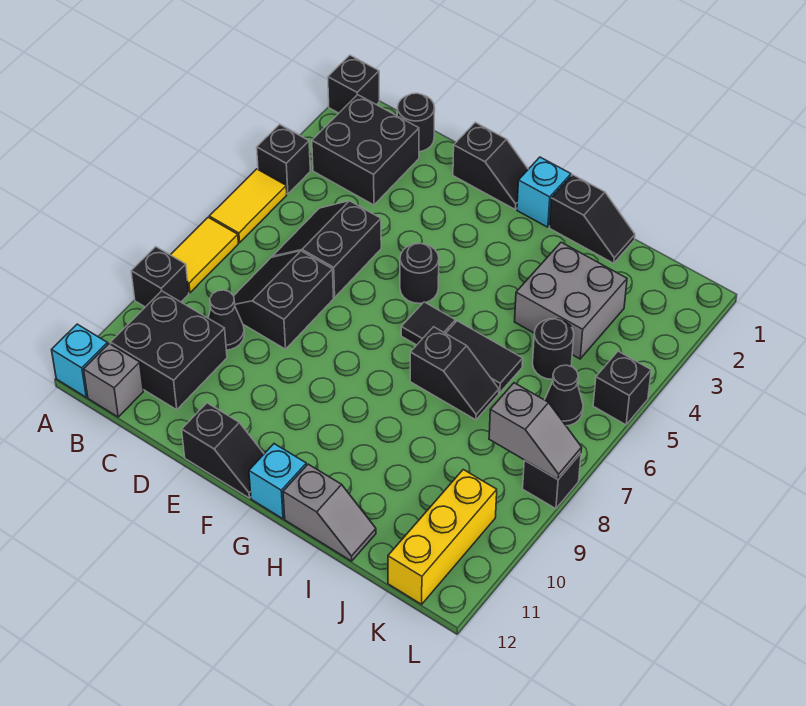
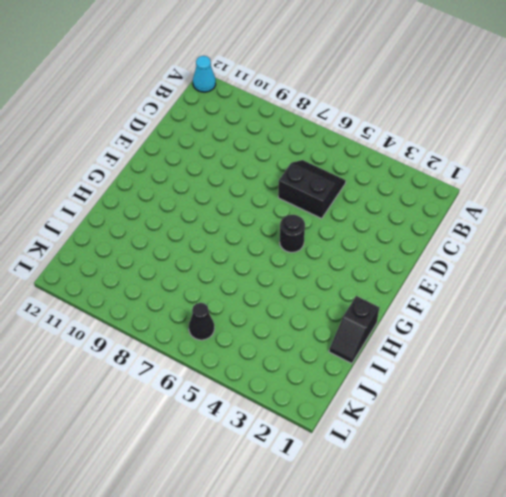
cyan 1x1 cone [193,56,216,92] -> cyan 1x1 brick [52,324,108,397]
none -> black 1x1 brick [328,55,380,113]
none -> black 1x1 brick [257,124,310,194]
none -> yellow 1x2 tile [209,169,287,243]
none -> yellow 1x2 tile [171,217,238,293]

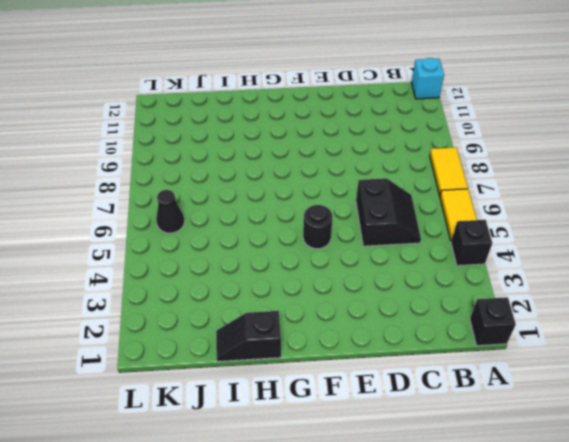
none -> black 1x1 brick [131,247,189,307]
none -> black 2x2 brick [312,95,419,205]
none -> black 2x2 brick [110,291,227,410]
none -> grey 1x1 brick [84,344,143,417]

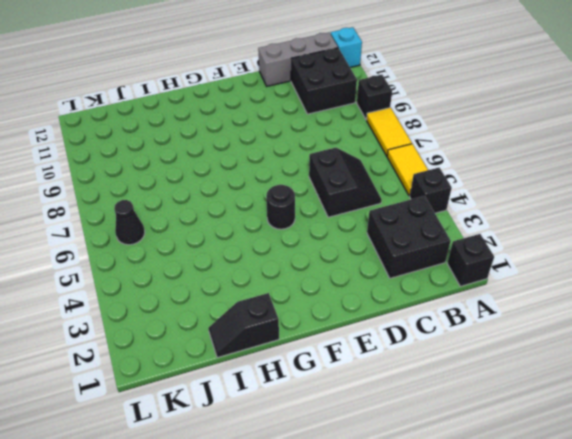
grey 1x3 brick [258,32,338,86] -> grey 1x1 brick [84,344,143,417]
none -> black 1x1 round brick [397,93,435,152]
none -> black 2x2 slope [234,251,334,349]
none -> black 1x1 cone [208,290,244,350]
none -> black 1x2 slope [453,122,528,209]

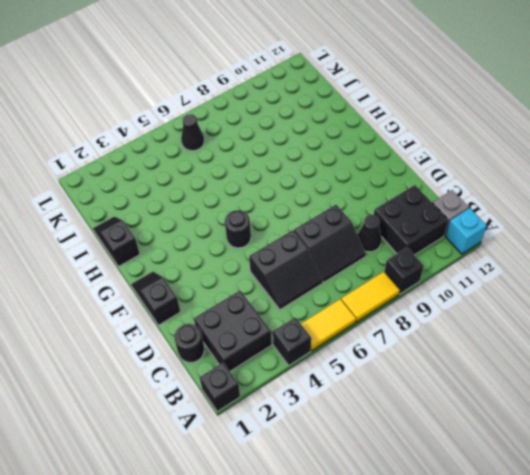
none -> black 1x2 slope [182,403,264,498]
none -> cyan 1x1 brick [517,157,571,227]
none -> black 1x1 tile [401,302,455,345]
none -> cyan 1x1 brick [249,444,306,519]

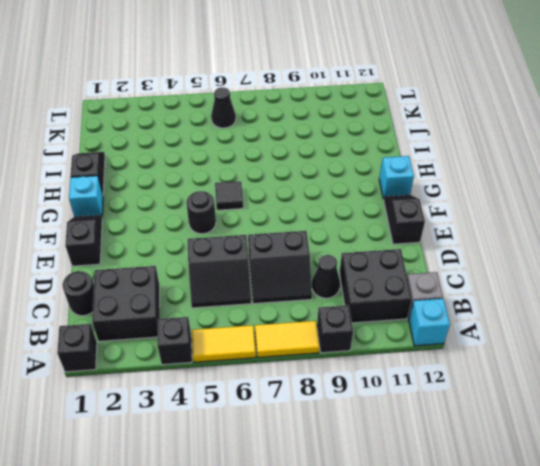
none -> black 1x2 tile [446,321,523,393]
none -> black 1x2 slope [410,327,499,420]
none -> grey 1x2 slope [283,464,376,561]
none -> grey 2x2 brick [515,242,627,359]

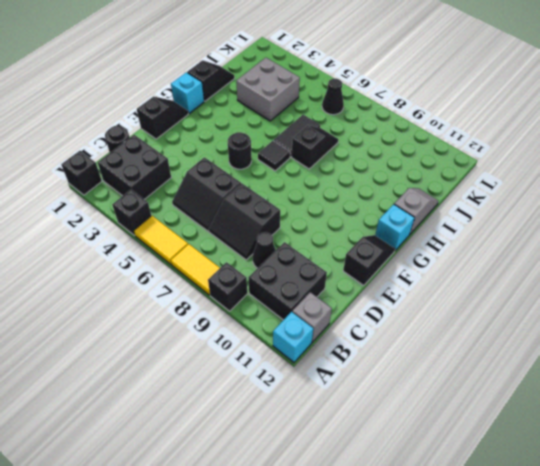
none -> black 1x1 round brick [533,319,574,379]
none -> yellow 1x3 brick [388,470,497,604]
none -> black 1x1 brick [593,351,651,425]
none -> black 1x1 brick [523,453,581,509]

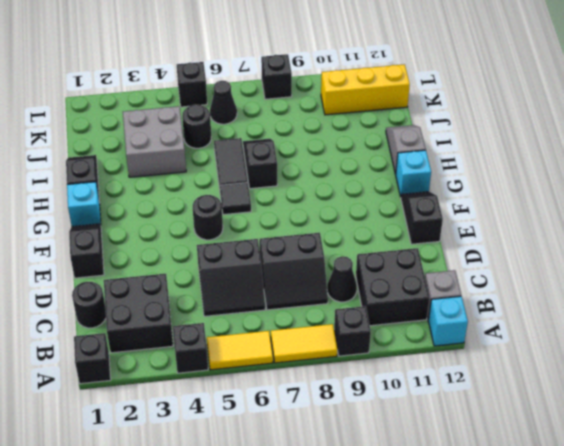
none -> grey 1x2 slope [489,383,582,479]

